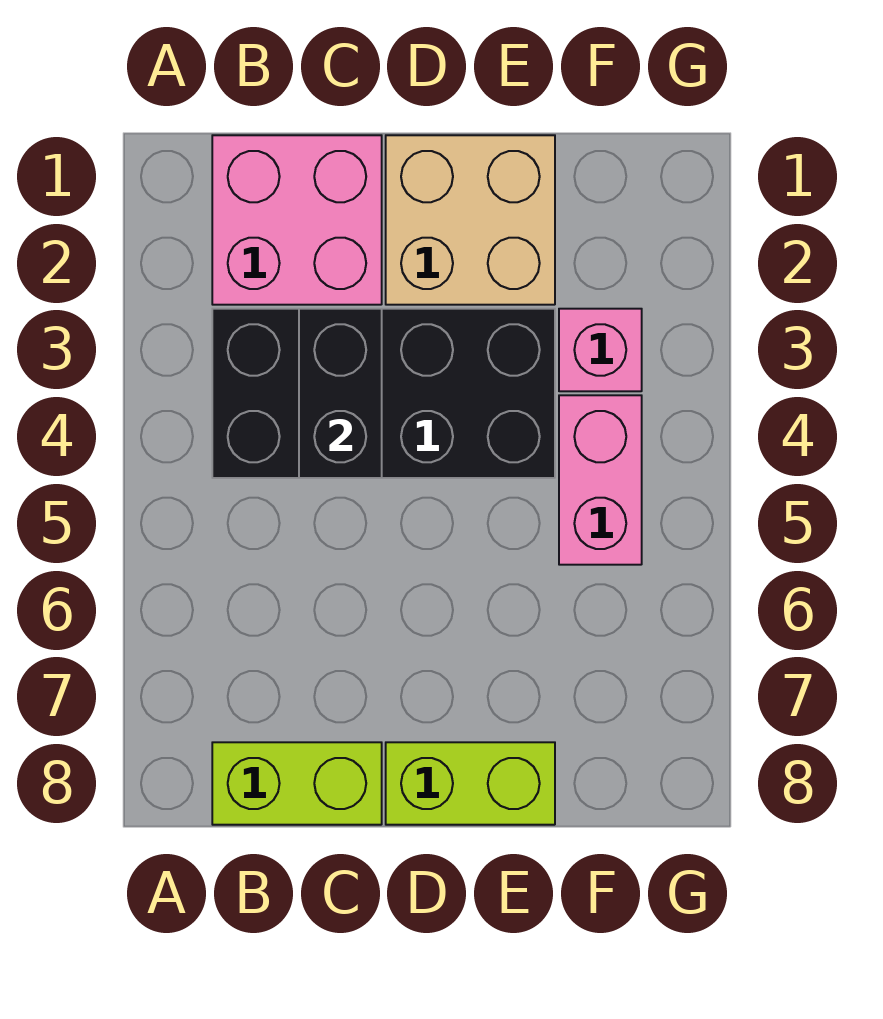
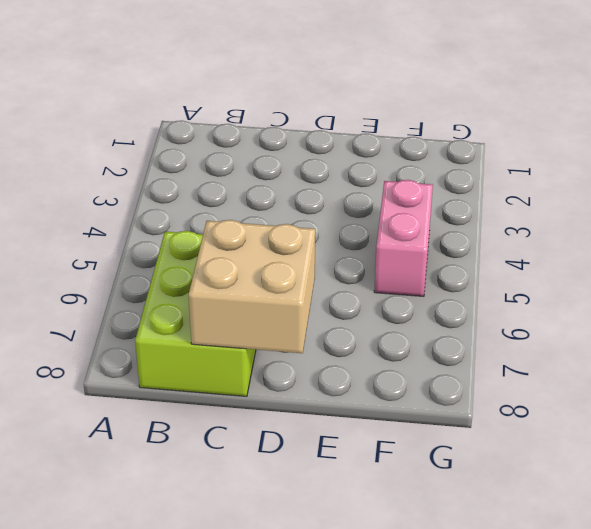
lime 2x3 brick [135,231,256,396] -> lime 1x2 brick [212,742,382,825]
tan 2x2 brick [189,220,315,353] -> tan 2x2 brick moved to [386,135,555,305]
none -> pink 2x2 brick [212,135,382,305]
none -> black 2x4 brick [212,309,555,478]

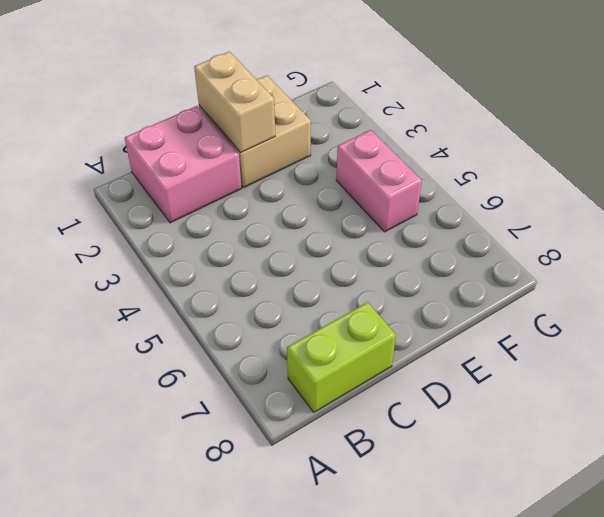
tan 1x2 brick [194,52,275,152] -> none
none -> black 2x4 brick [212,309,555,478]
none -> lime 1x2 brick [386,742,555,825]

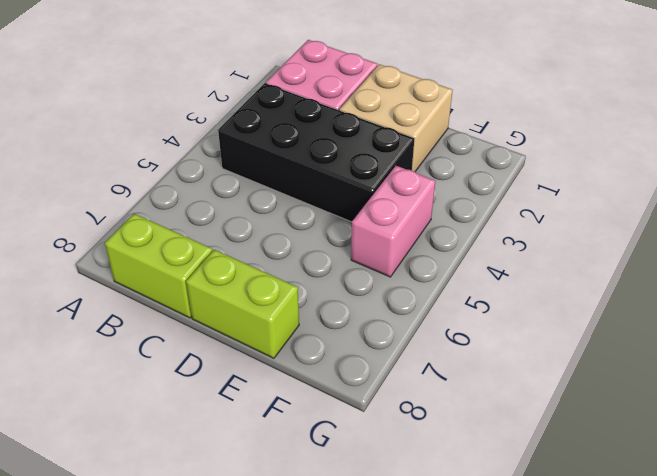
none -> pink 1x1 brick [559,309,642,391]
none -> black 1x2 brick [299,309,382,478]

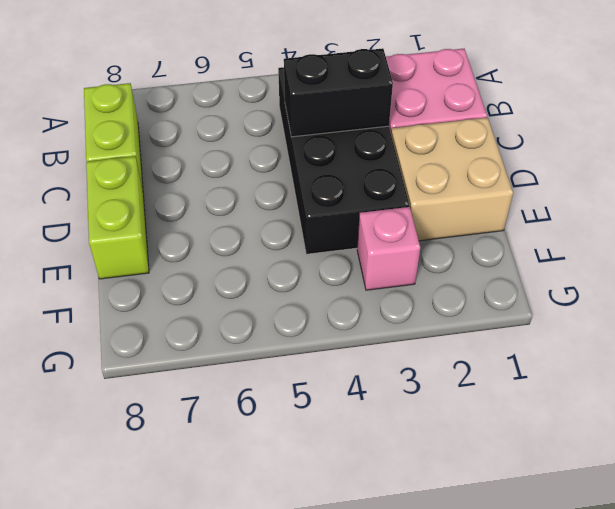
none -> pink 1x2 brick [559,395,642,565]

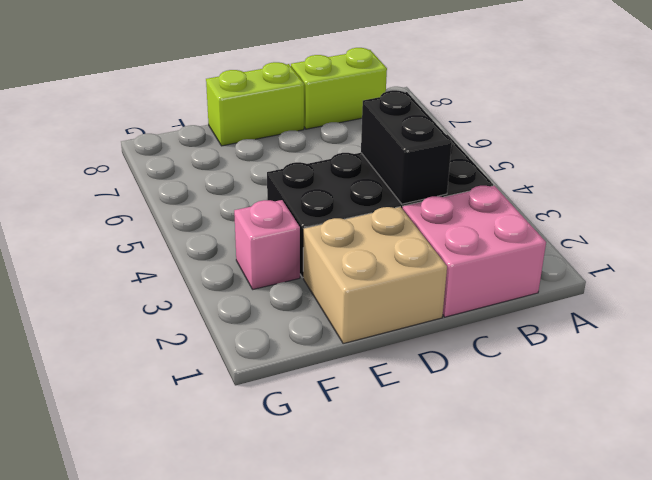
none -> pink 1x2 brick [559,395,642,565]

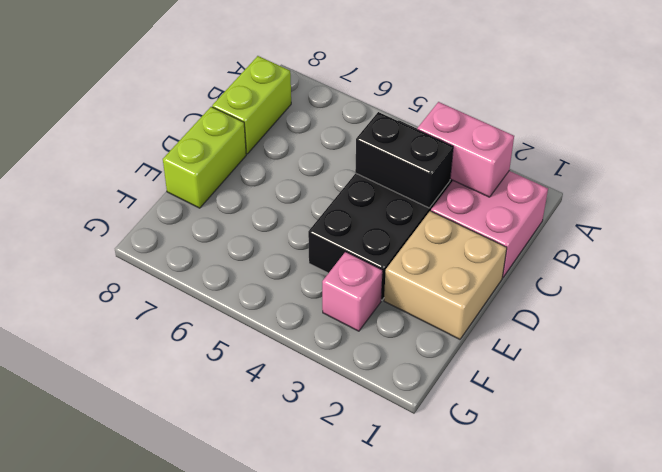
pink 1x2 brick [417,102,514,197] -> pink 1x2 brick moved to [559,395,642,565]

